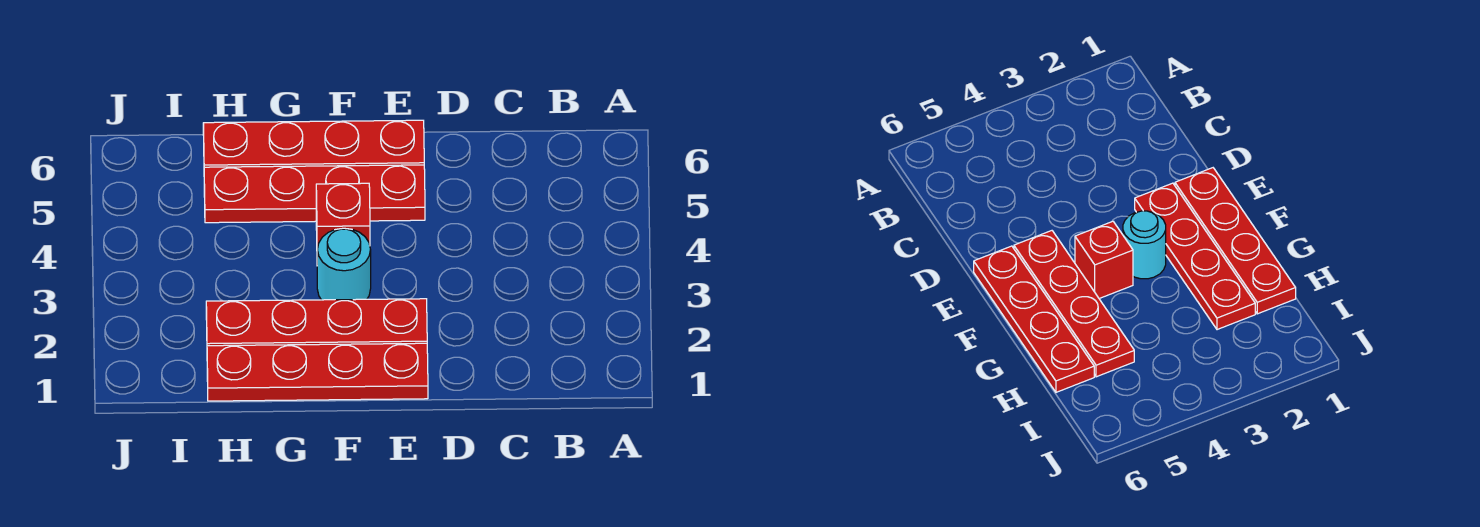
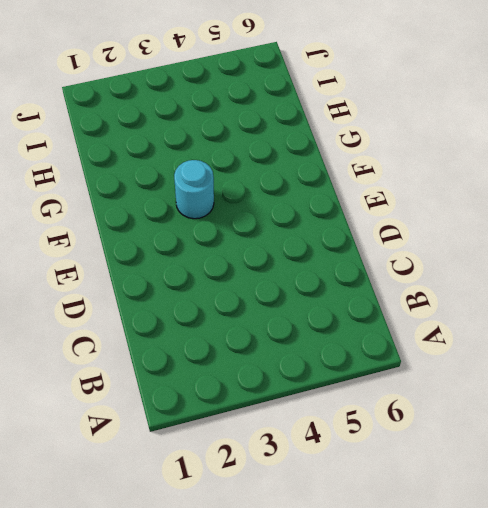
none -> red 1x4 plate [207,343,428,401]
none -> red 1x4 plate [206,299,427,346]

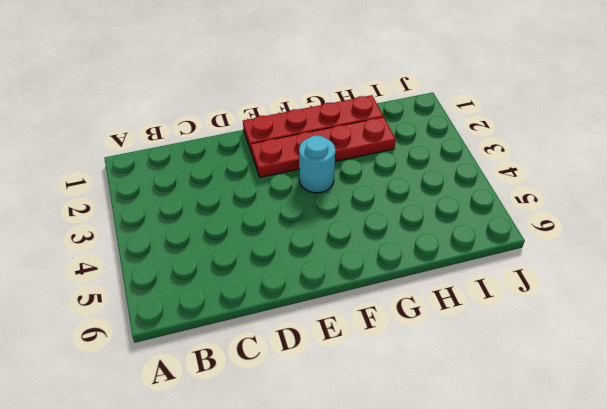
none -> red 1x4 plate [204,165,425,223]
none -> red 1x4 plate [203,120,424,167]

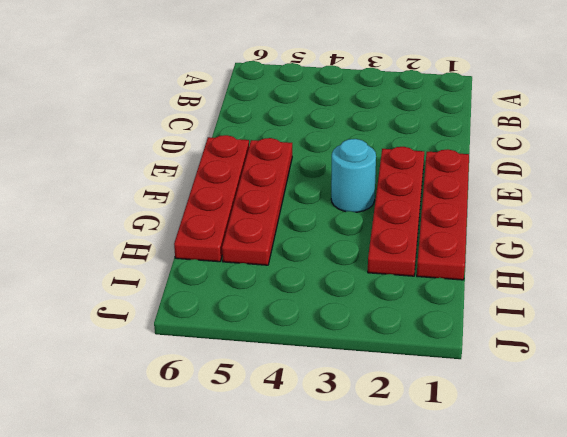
none -> red 1x1 brick [316,183,370,250]

